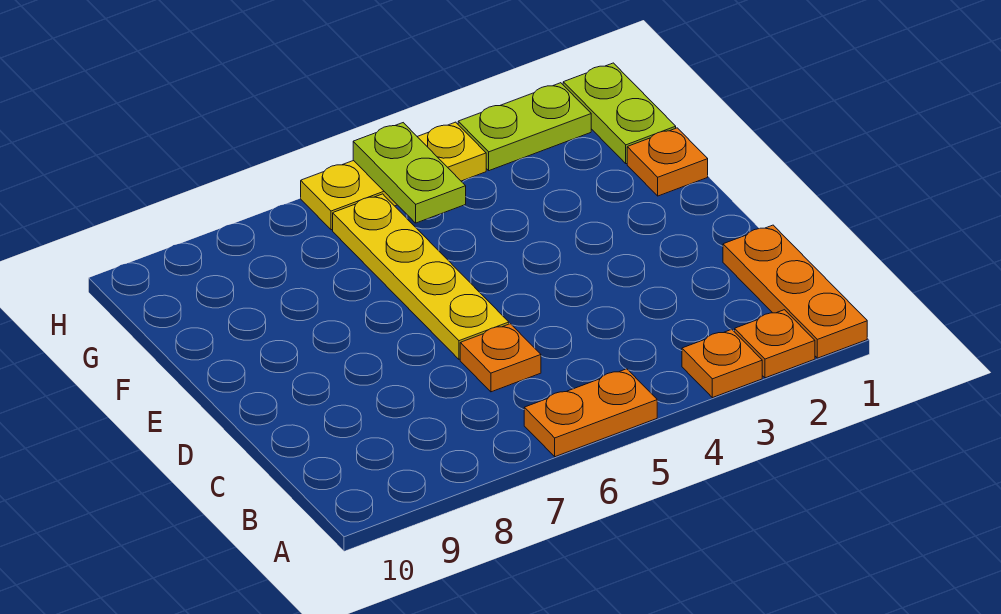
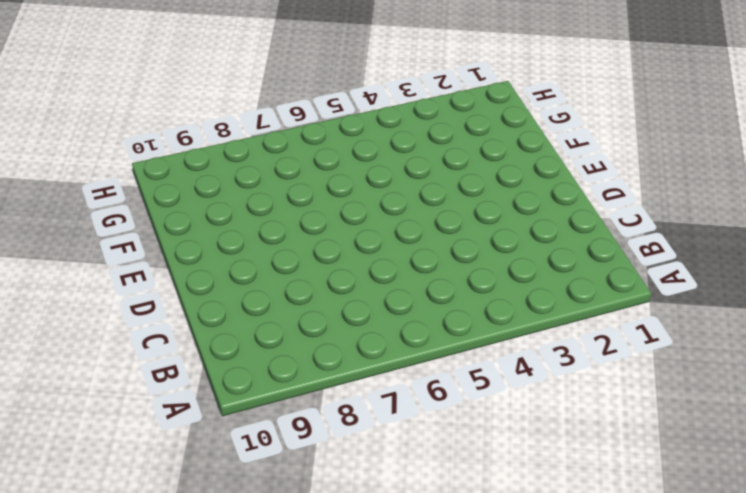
none -> orange 1x3 plate [723,225,867,358]
none -> orange 1x1 plate [735,310,815,378]

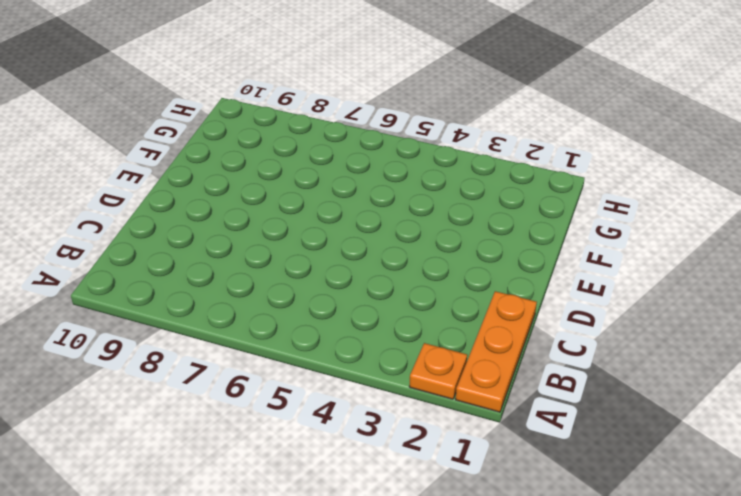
none -> orange 1x1 plate [682,330,762,398]
none -> orange 1x2 plate [524,369,657,457]

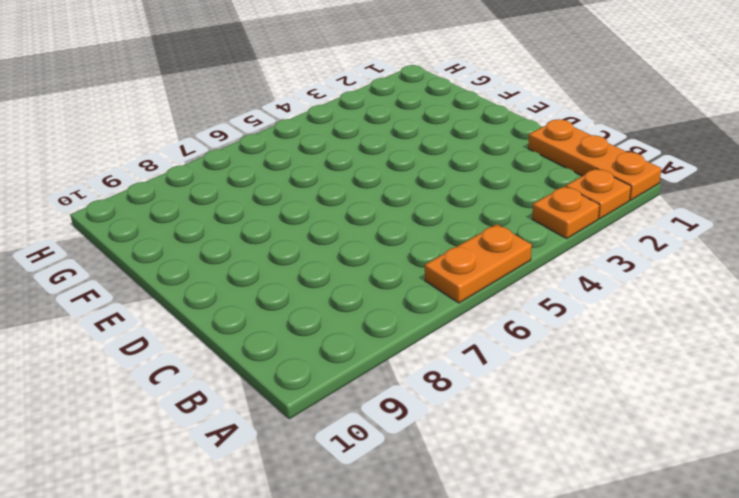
none -> orange 1x1 plate [460,324,541,392]
none -> yellow 1x4 plate [333,194,509,359]

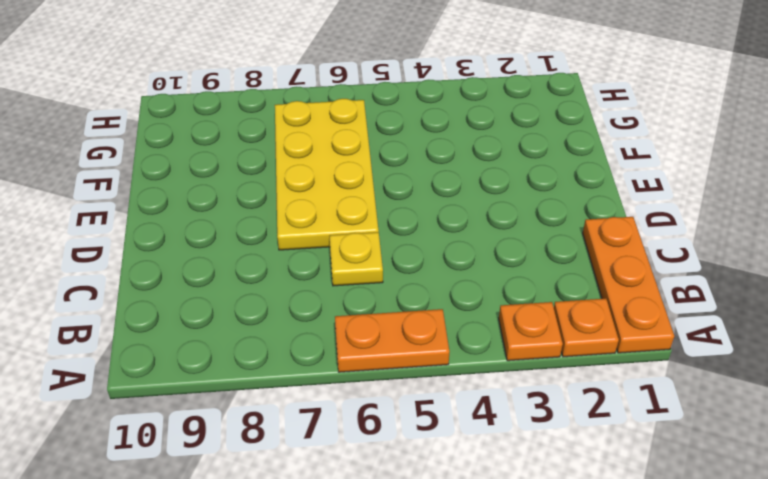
yellow 1x1 plate [330,232,383,286] -> orange 1x1 plate [460,324,541,392]
yellow 2x4 plate [275,99,379,250] -> yellow 1x4 plate [333,194,509,359]
none -> orange 1x1 plate [627,128,708,196]
none -> lime 1x2 plate [563,63,676,164]

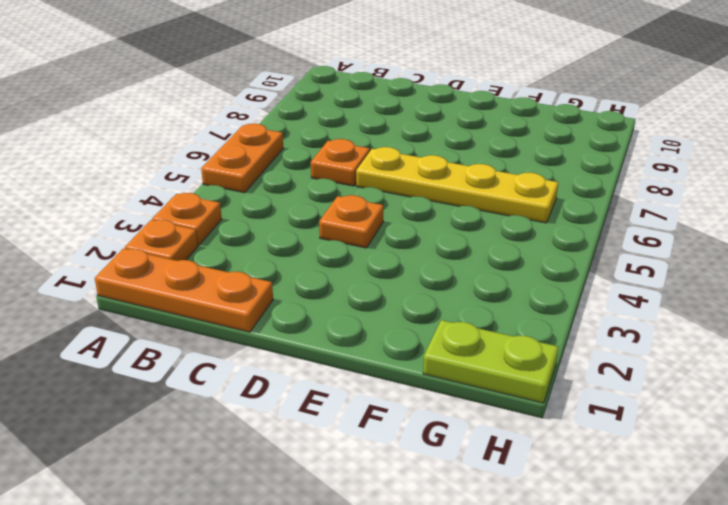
orange 1x1 plate [319,195,384,248] -> orange 1x1 plate moved to [627,128,708,196]
none -> lime 1x2 plate [458,83,591,171]
none -> yellow 1x3 plate [301,122,486,230]

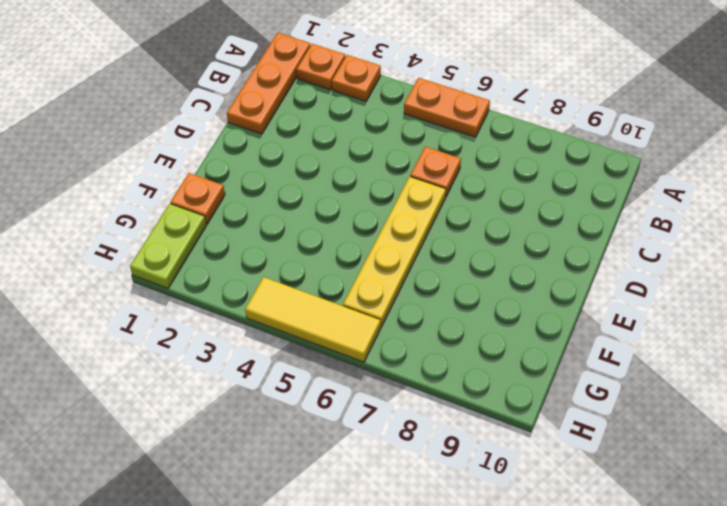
yellow 1x3 tile [245,277,381,362] -> yellow 1x3 plate [301,122,486,230]
none -> lime 1x2 plate [458,83,591,171]
none -> lime 1x2 plate [353,123,466,223]

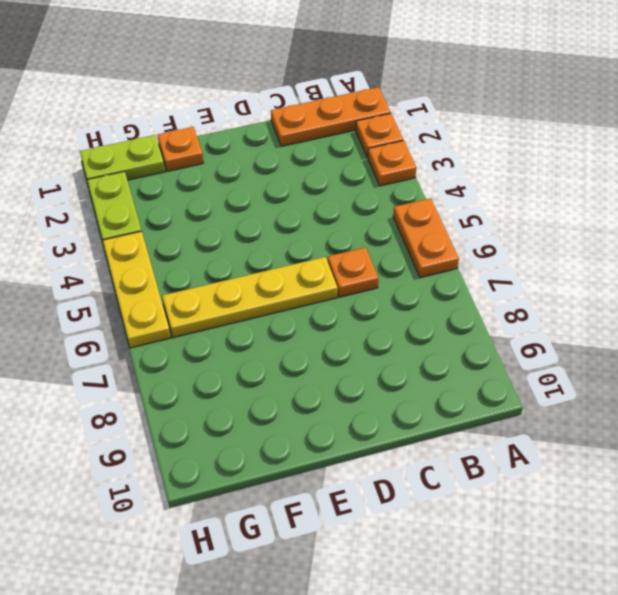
none -> lime 1x2 plate [353,123,466,223]

